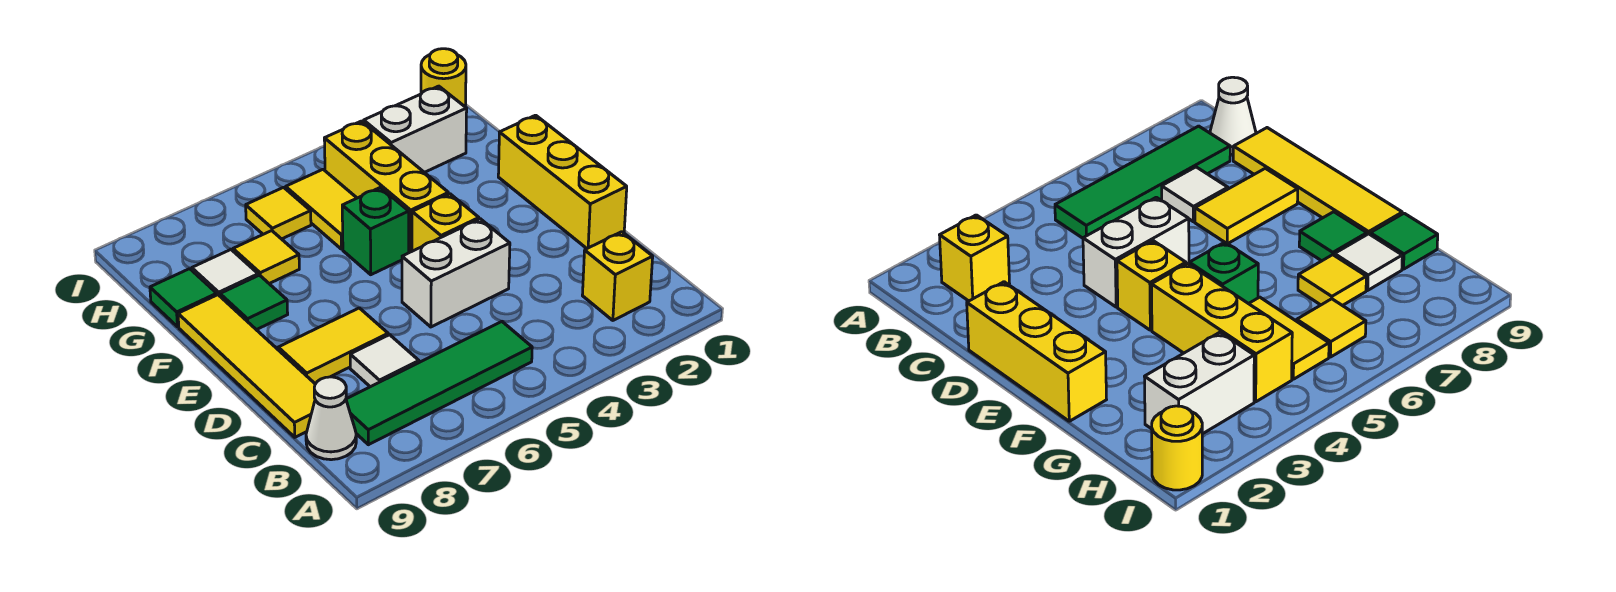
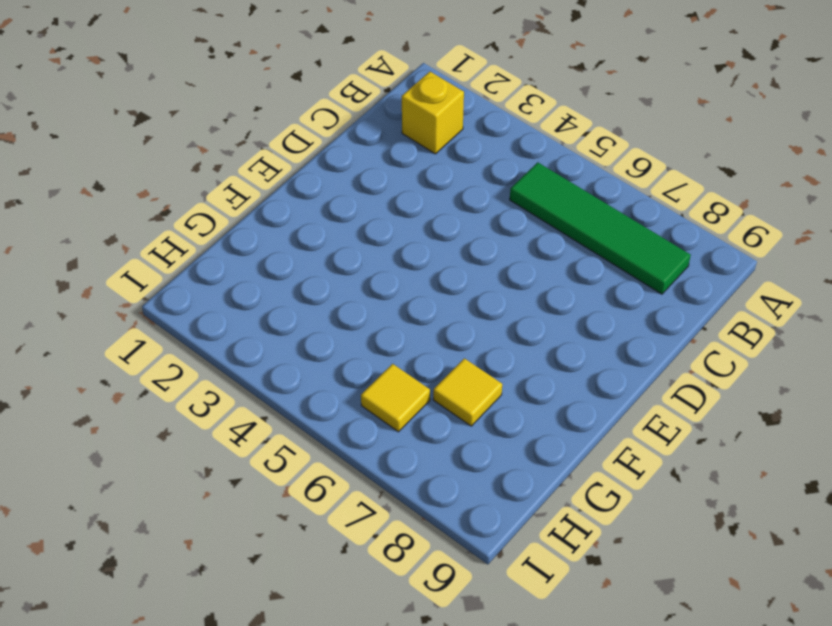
none -> white 1x1 cone [306,377,356,460]
none -> white 1x1 tile [350,335,419,387]
none -> yellow 1x4 tile [178,295,315,437]

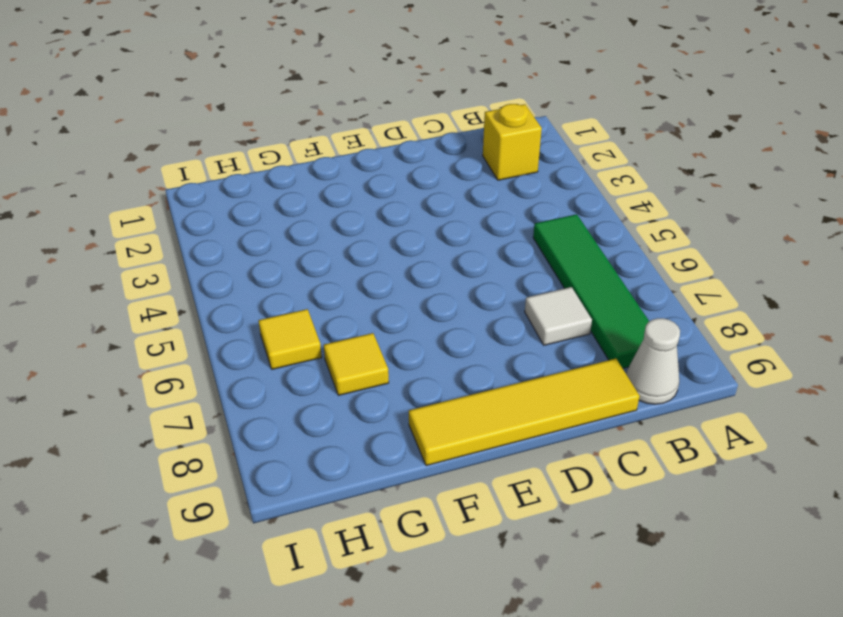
none -> yellow 1x3 brick [498,115,627,248]
none -> white 1x2 brick [402,219,510,327]
none -> yellow 1x2 tile [278,308,388,384]

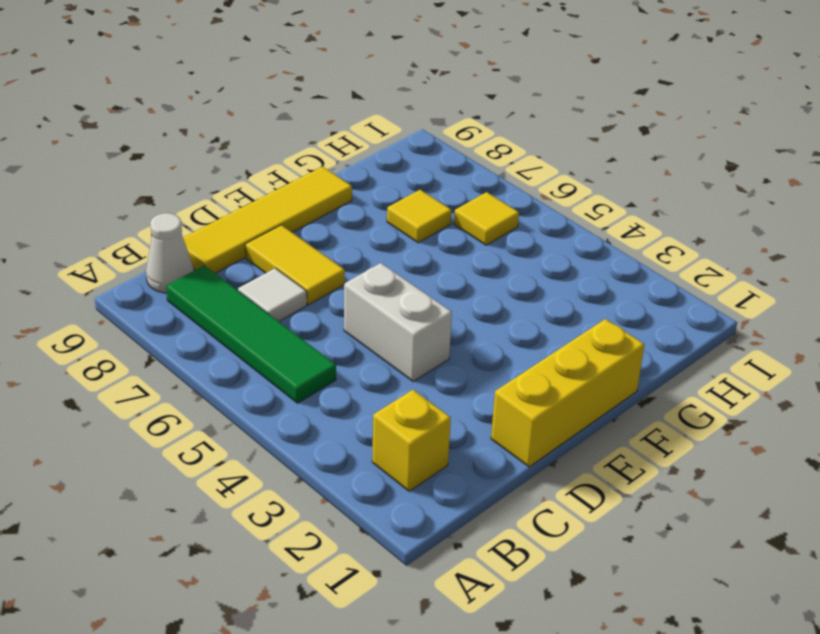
none -> yellow 1x1 brick [412,194,479,251]
none -> yellow 1x3 brick [324,121,448,253]
none -> green 1x1 brick [342,187,409,275]

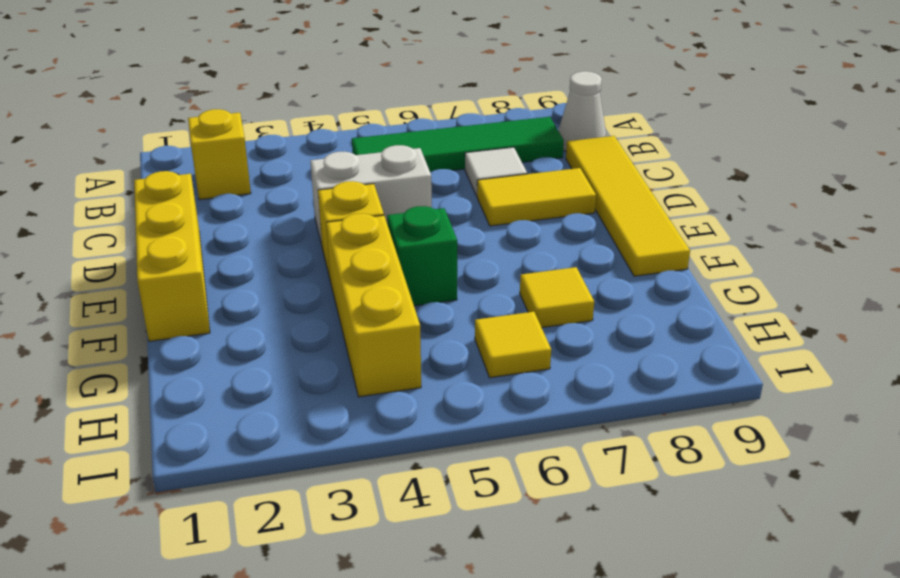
none -> green 1x1 tile [220,275,288,330]
none -> yellow 1x2 tile [286,170,356,249]
none -> white 1x1 tile [192,250,258,296]

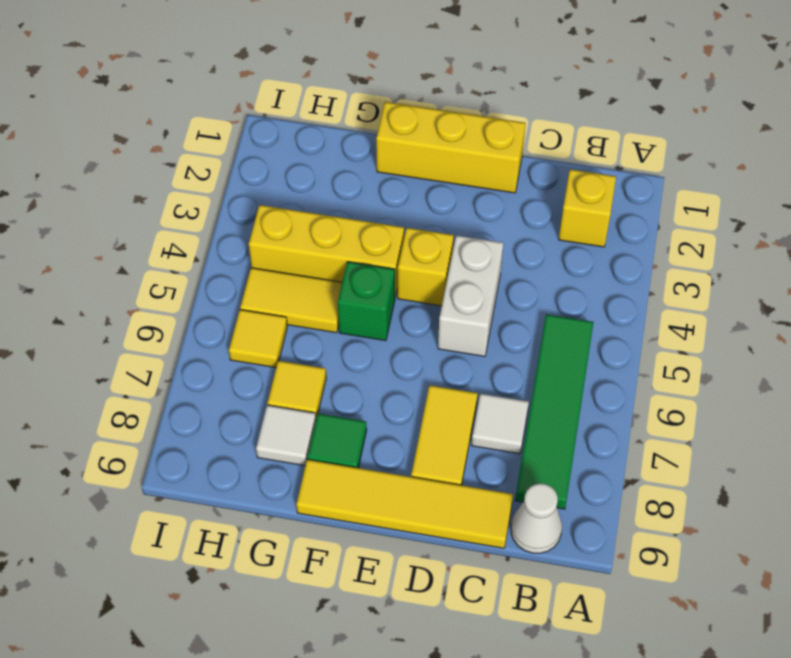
none -> green 1x1 tile [150,269,217,327]
none -> white 1x2 brick [364,86,467,172]
none -> yellow 1x1 round brick [421,49,466,106]

